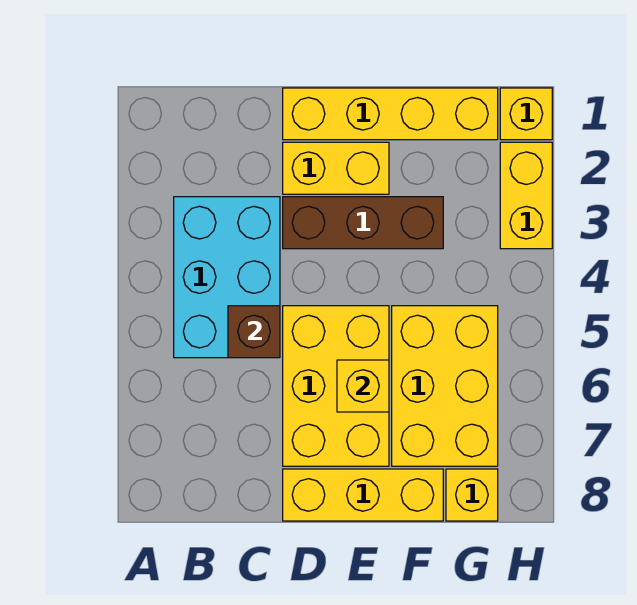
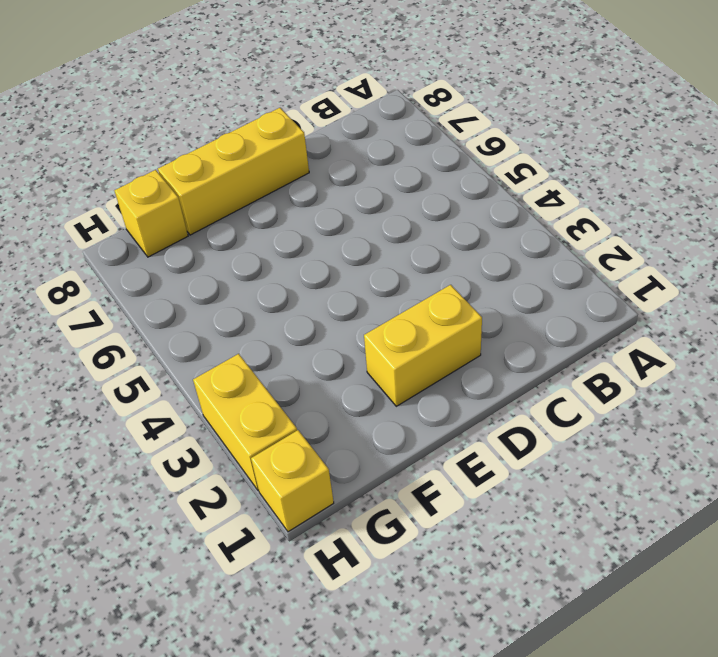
none -> cyan 2x3 brick [174,197,280,358]
none -> yellow 1x4 brick [283,88,498,140]
none -> brown 1x3 brick [283,197,443,249]

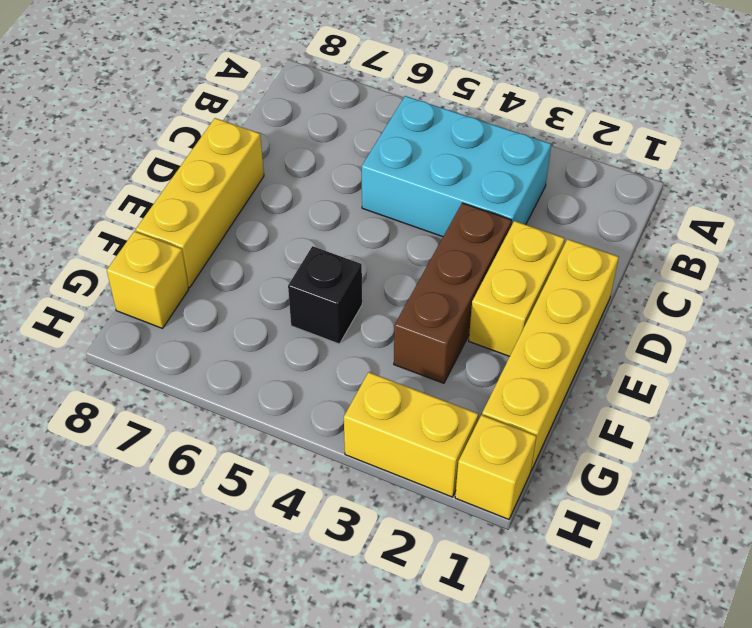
black 1x1 brick [288,246,362,344] -> yellow 2x3 brick [392,306,498,466]
none -> yellow 2x3 brick [283,306,389,466]
none -> brown 1x1 brick [228,306,280,358]
none -> yellow 1x1 brick [337,360,389,412]

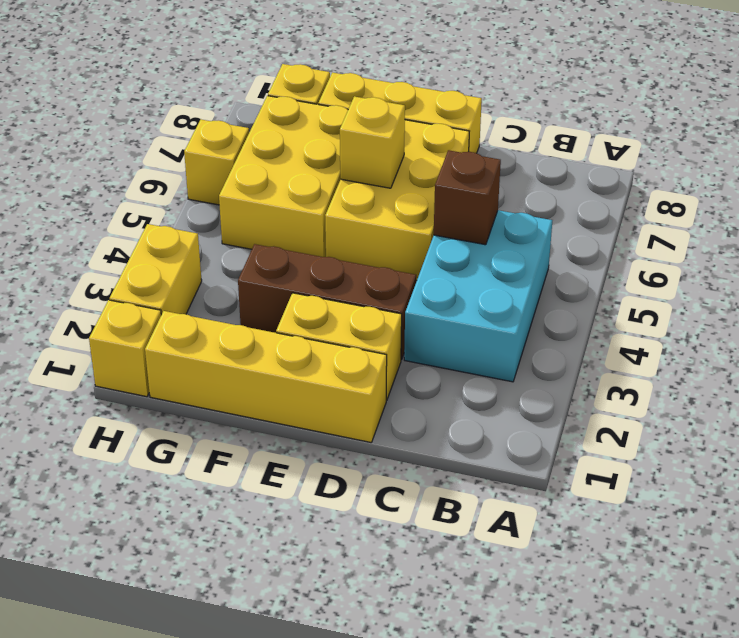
yellow 1x1 brick [184,120,249,205] -> none

